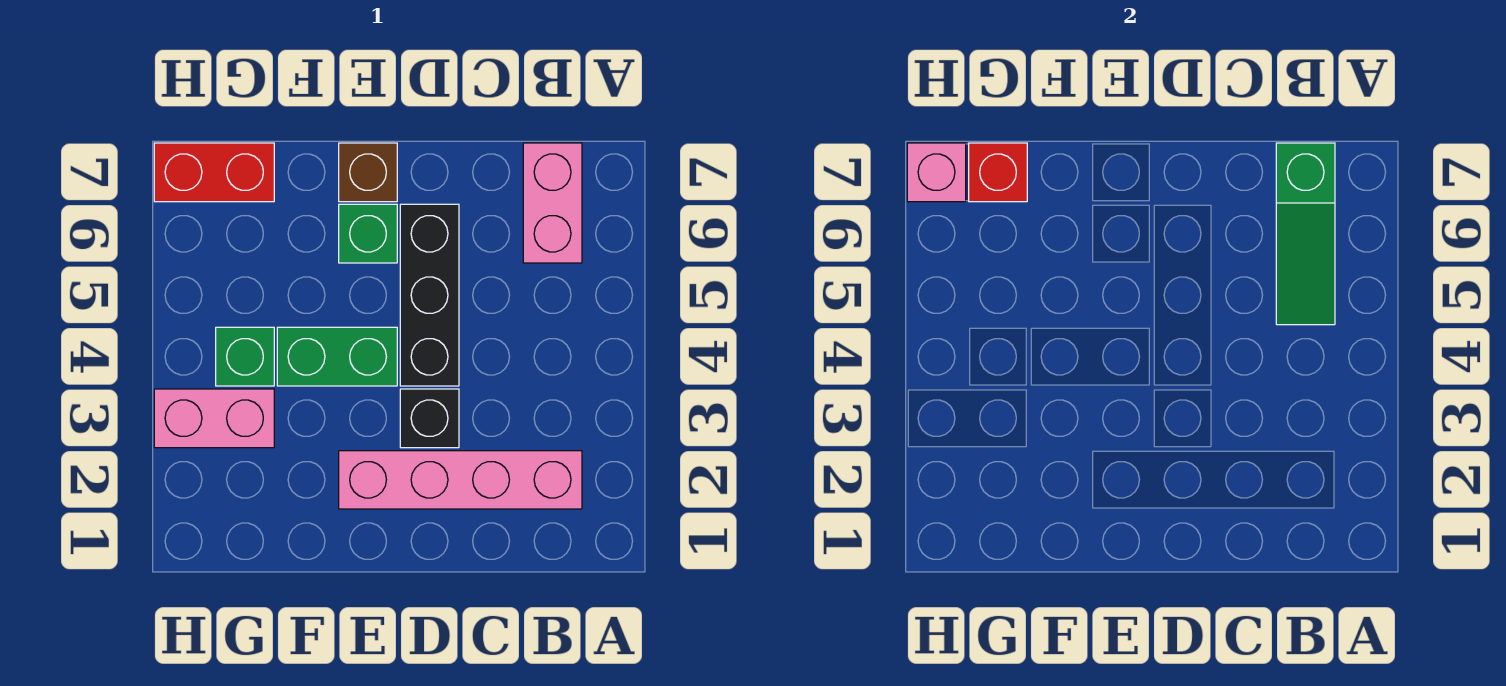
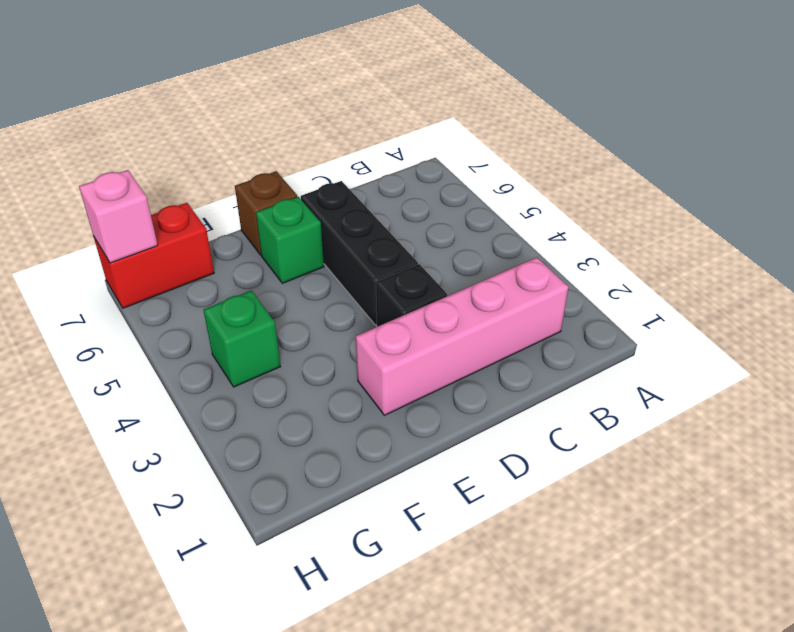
none -> pink 1x2 brick [523,143,582,263]
none -> green 1x2 brick [277,327,397,386]
none -> pink 1x2 brick [154,389,274,448]

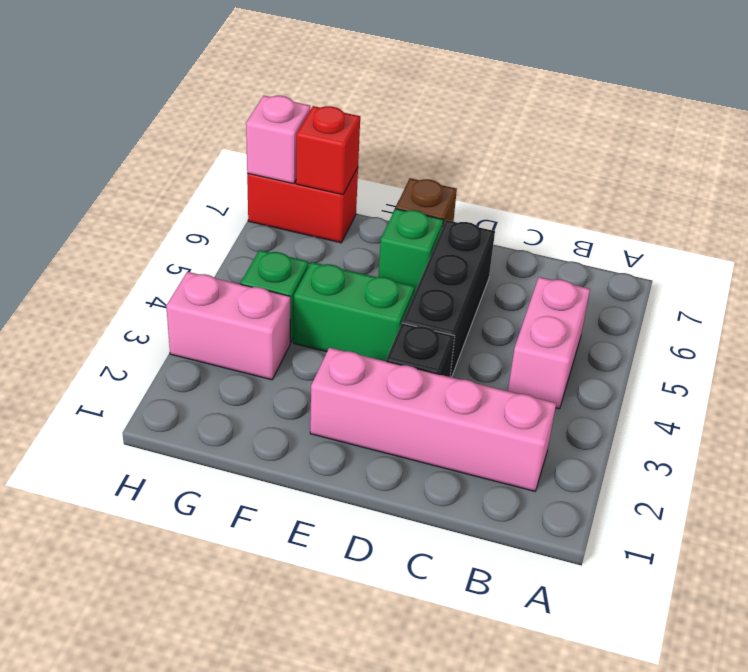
pink 1x2 brick [508,277,590,409] -> pink 1x2 brick moved to [523,143,582,263]
none -> green 1x3 slope [1276,143,1335,325]

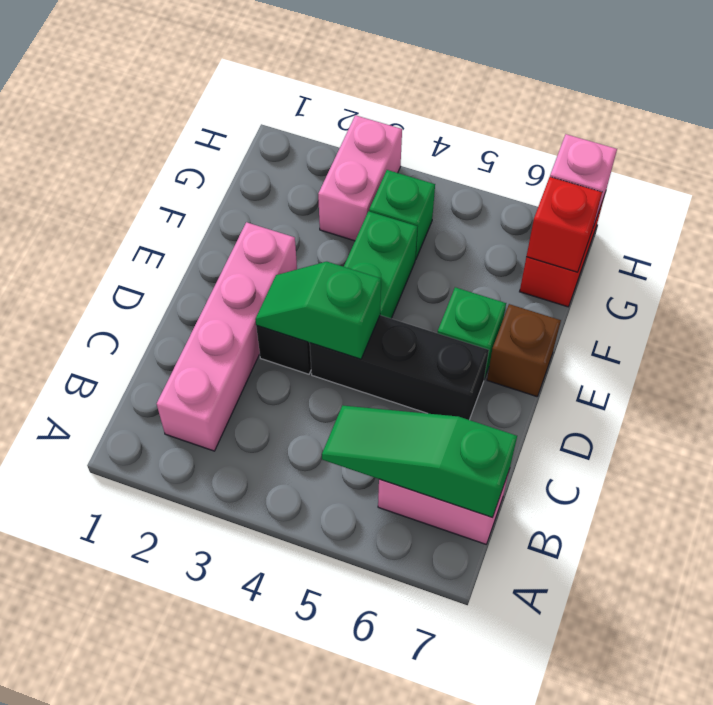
green 1x2 slope [255,262,381,359] -> none

